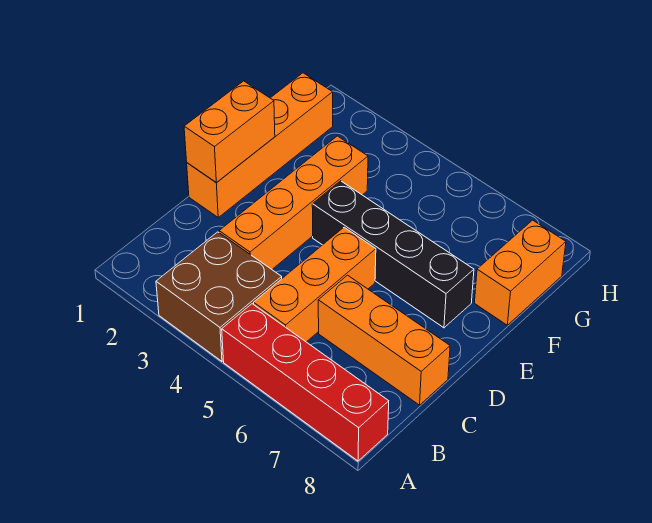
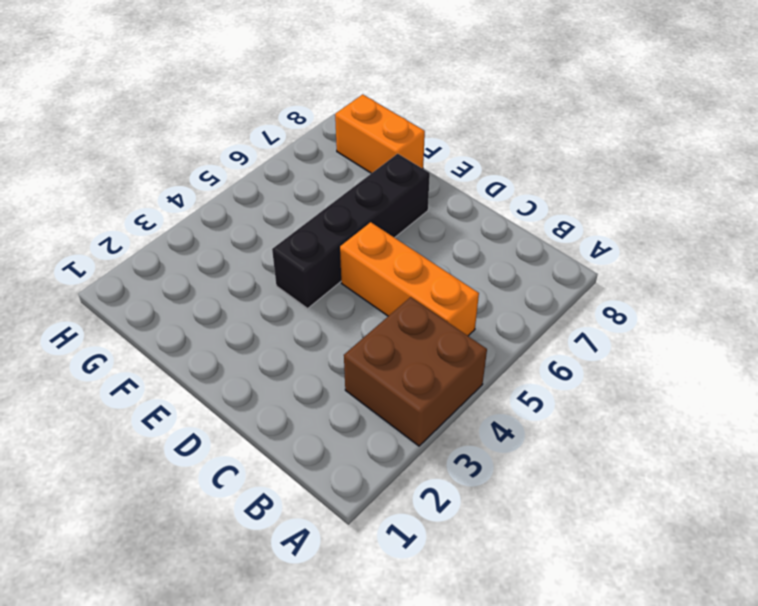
none -> red 1x4 brick [222,304,389,461]
none -> orange 1x4 brick [219,136,368,269]

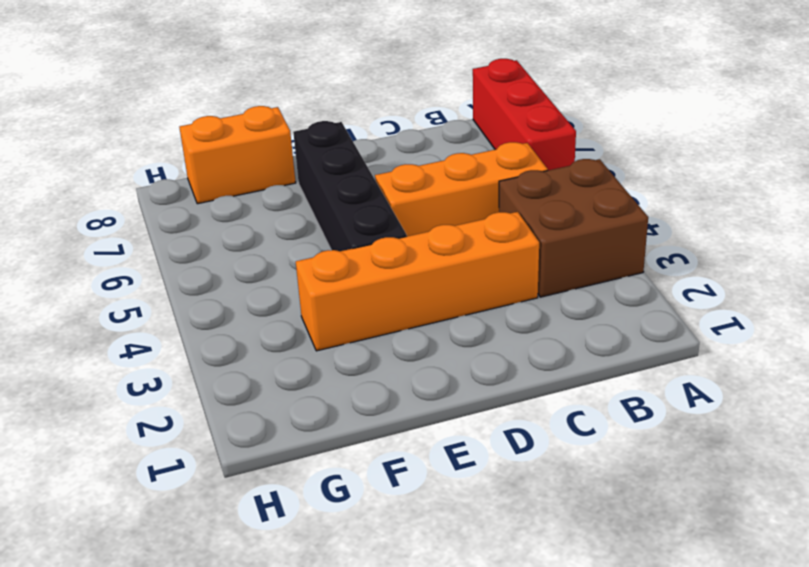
red 1x3 brick [473,59,576,170] -> red 1x4 brick [222,304,389,461]
none -> orange 1x3 brick [318,275,450,405]
none -> orange 1x4 brick [187,73,333,217]

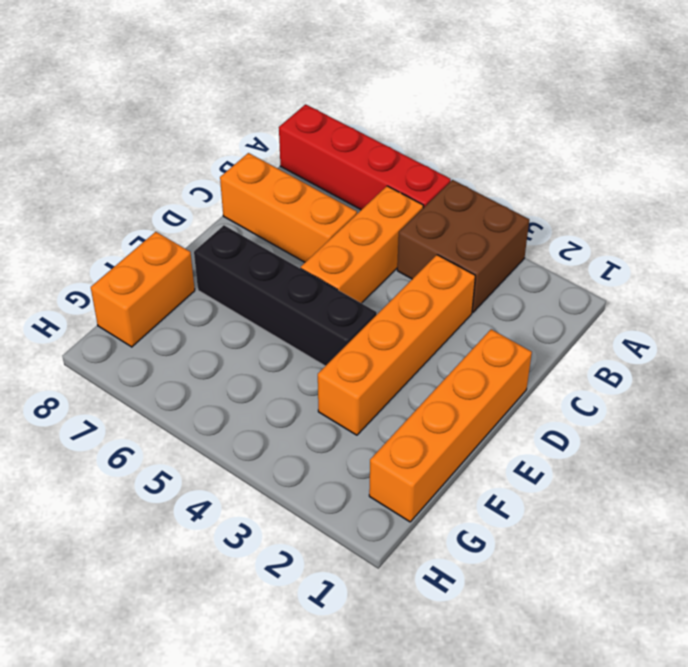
none -> orange 1x2 brick [184,81,275,183]

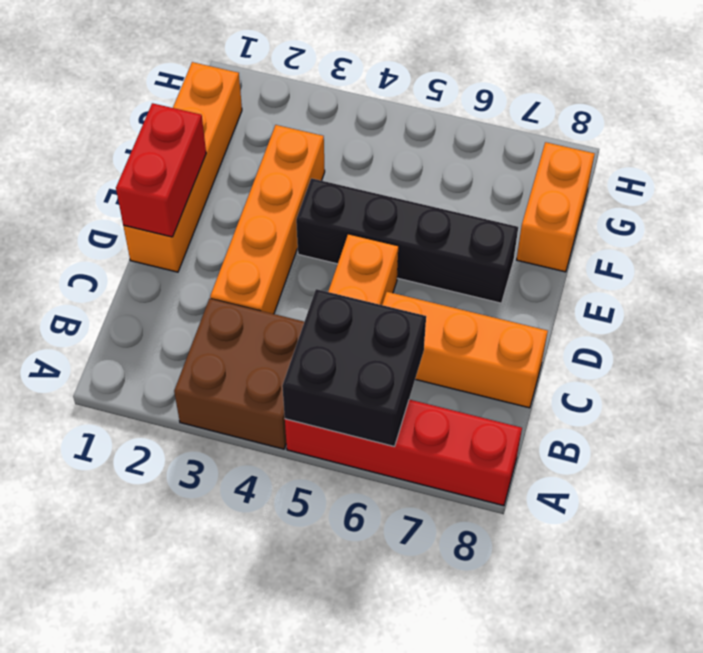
black 2x2 brick [282,289,426,446] -> none
red 1x2 brick [116,103,206,237] -> orange 1x2 brick [184,81,275,183]

